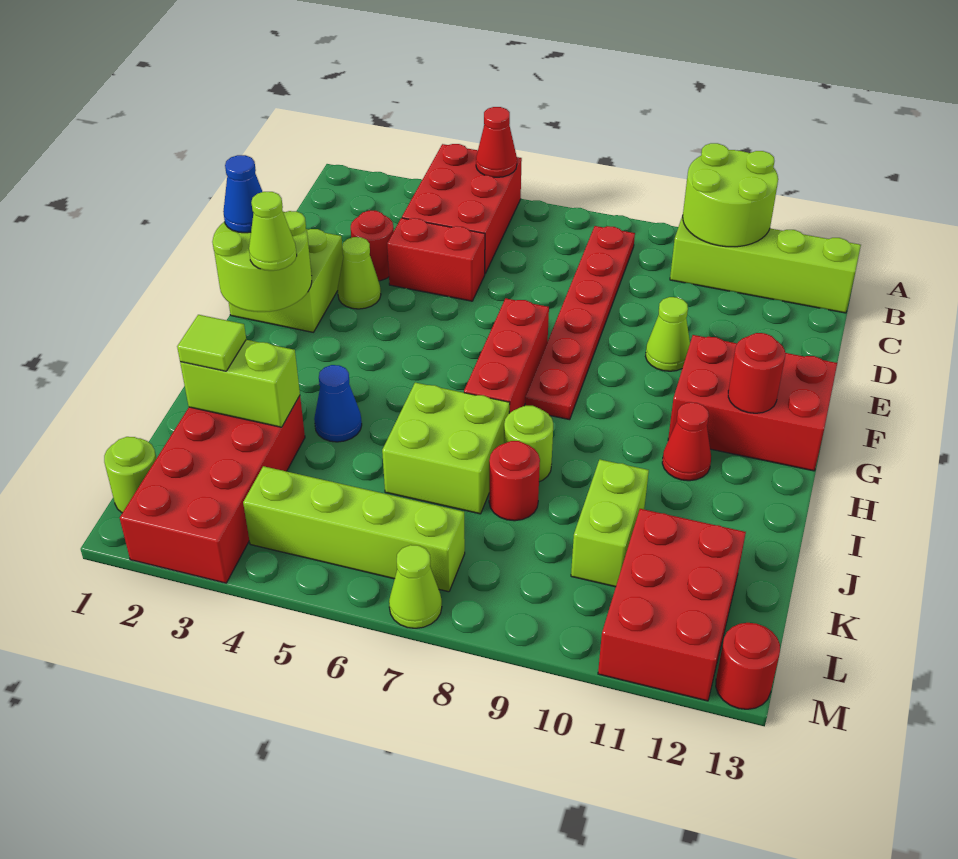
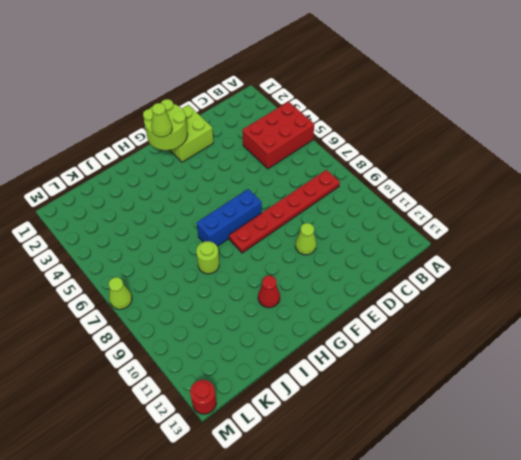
blue 1x3 brick [197,189,262,246] -> red 1x3 brick [464,298,549,413]
none -> lime 1x4 brick [670,216,861,313]
none -> red 1x1 round brick [351,211,394,281]
none -> red 1x2 brick [387,218,485,301]
none -> lime 1x1 cone [338,237,381,309]

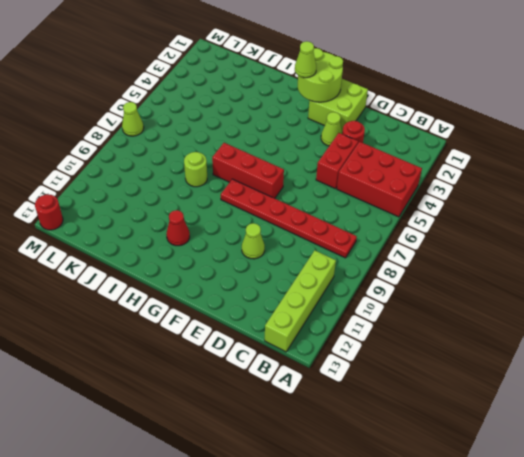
none -> red 2x3 brick [668,335,837,471]
none -> blue 1x1 cone [314,365,362,442]
none -> lime 2x2 brick [382,383,510,514]
none -> red 2x4 brick [120,396,305,583]

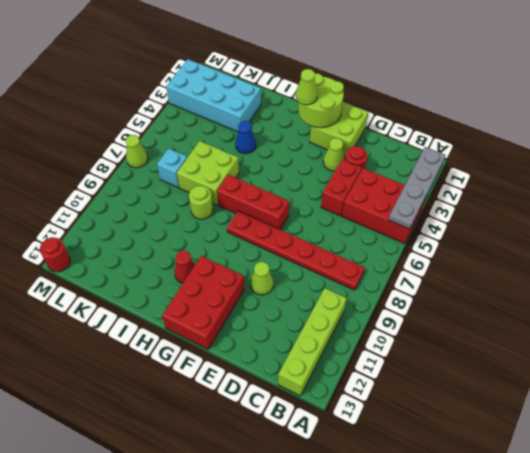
grey 1x4 plate [389,147,445,229] -> red 1x1 cone [476,107,517,177]
cyan 2x4 brick [166,59,261,132] -> red 2x4 brick [120,396,305,583]
cyan 1x1 brick [157,149,187,187] -> none
none -> red 1x1 round brick [489,441,540,521]
none -> lime 1x2 brick [571,460,649,587]
none -> red 2x3 brick [598,509,746,701]
none -> lime 1x1 round brick [104,437,156,513]

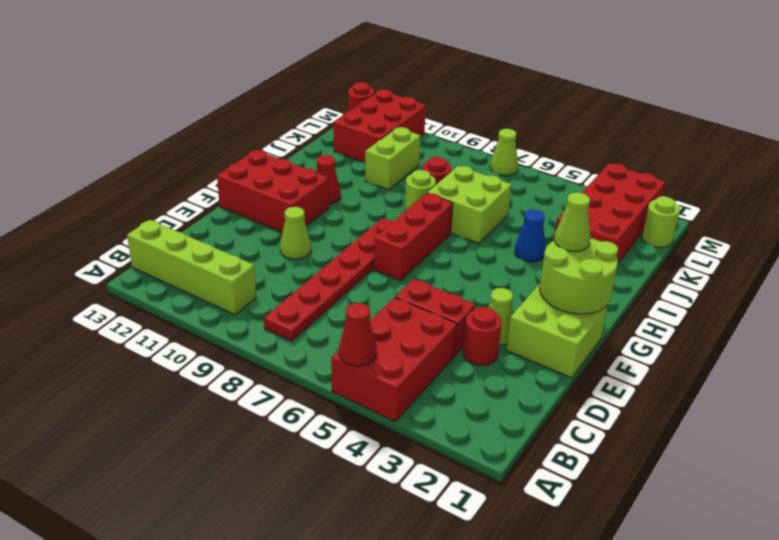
none -> lime 1x4 brick [243,466,465,592]
none -> lime 2x2 round brick [683,143,778,247]
none -> red 1x1 round brick [728,333,785,413]
none -> lime 1x2 brick [180,340,300,427]

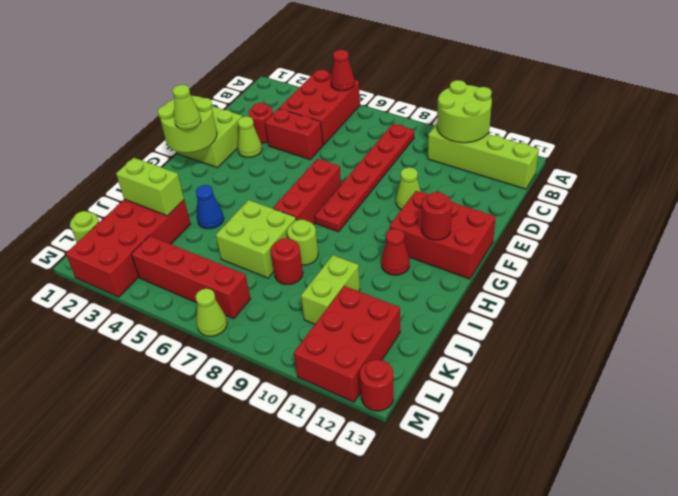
red 1x4 brick [131,236,251,319] -> lime 1x4 brick [243,466,465,592]
none -> blue 1x1 cone [223,155,262,233]
none -> lime 1x1 tile [177,315,246,371]

